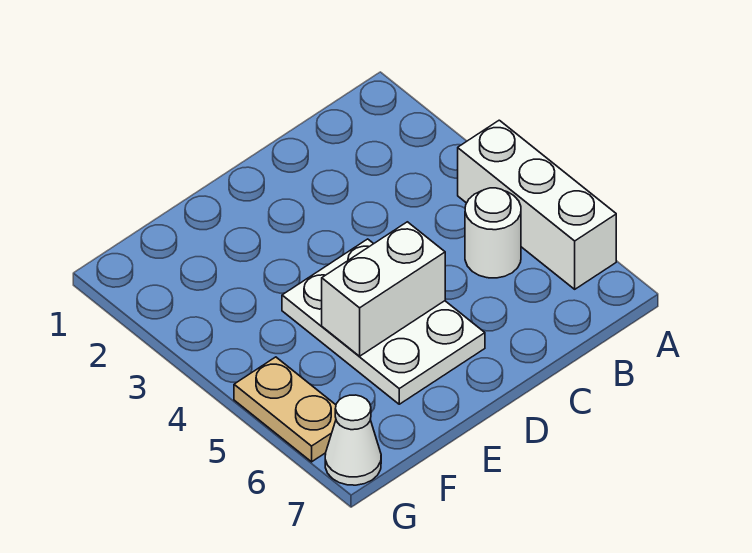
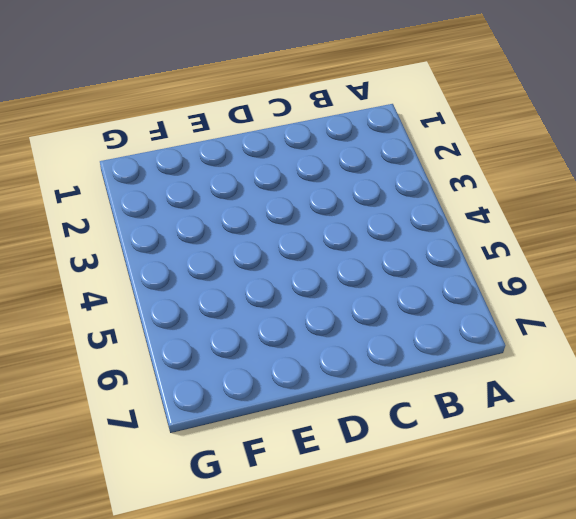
none -> white 1x3 brick [458,120,616,289]
none -> white 1x1 round brick [465,188,521,278]

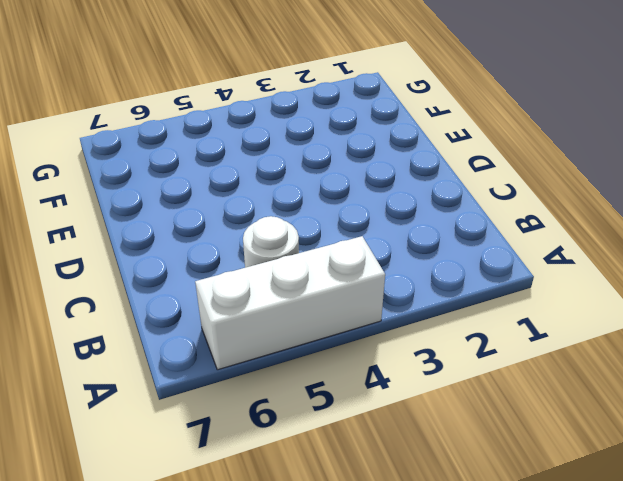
none -> white 2x3 plate [282,239,485,404]
none -> tan 1x2 plate [234,357,336,462]

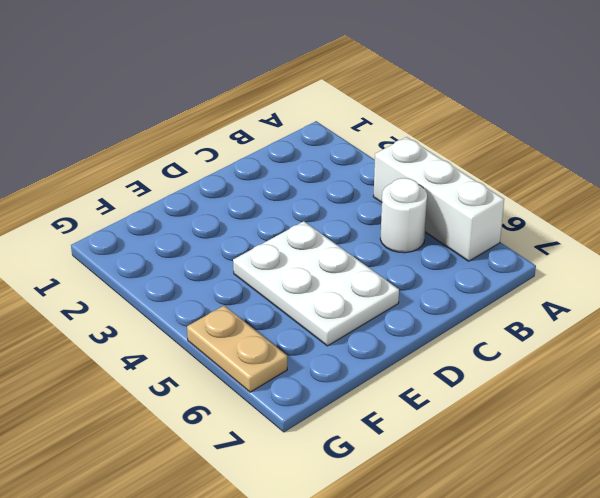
none -> white 1x1 cone [325,395,381,485]
none -> white 1x2 brick [322,222,445,356]

